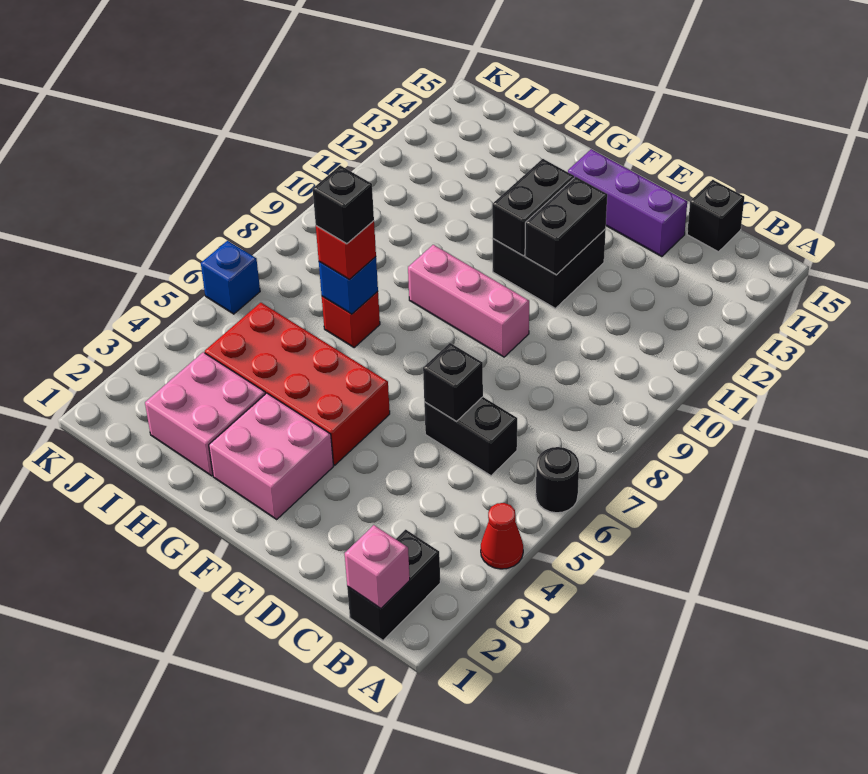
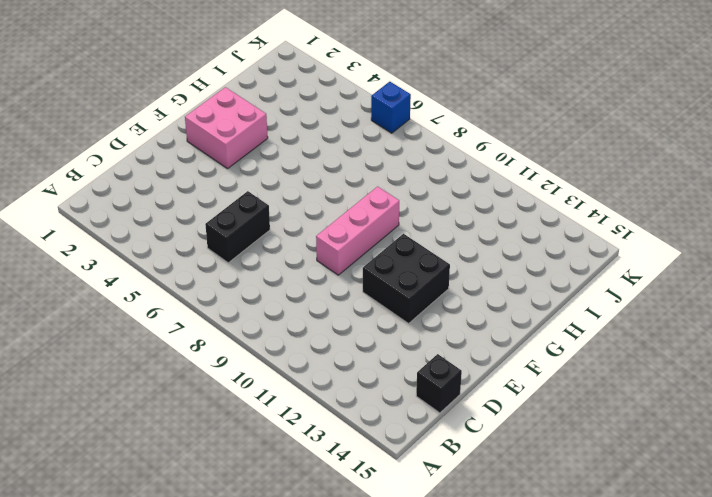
none -> red 1x1 cone [481,503,523,569]
none -> black 1x1 round brick [536,447,579,513]
none -> black 1x2 brick [347,530,440,640]

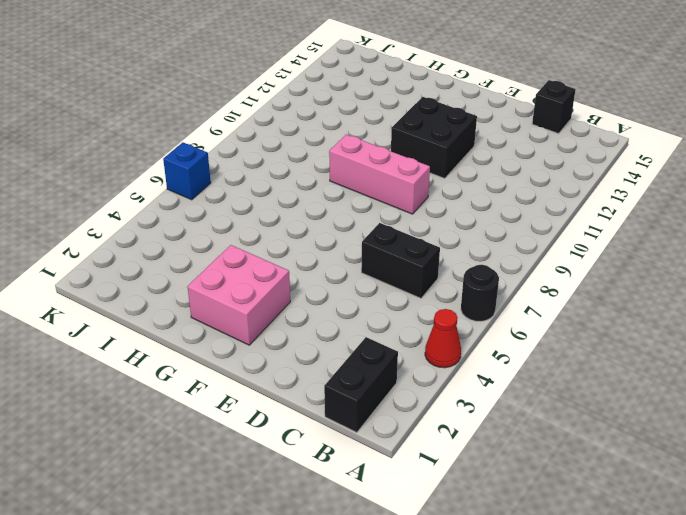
none -> purple 1x3 brick [568,149,687,257]
none -> red 2x4 brick [205,303,390,465]
none -> pink 2x2 brick [145,352,265,476]

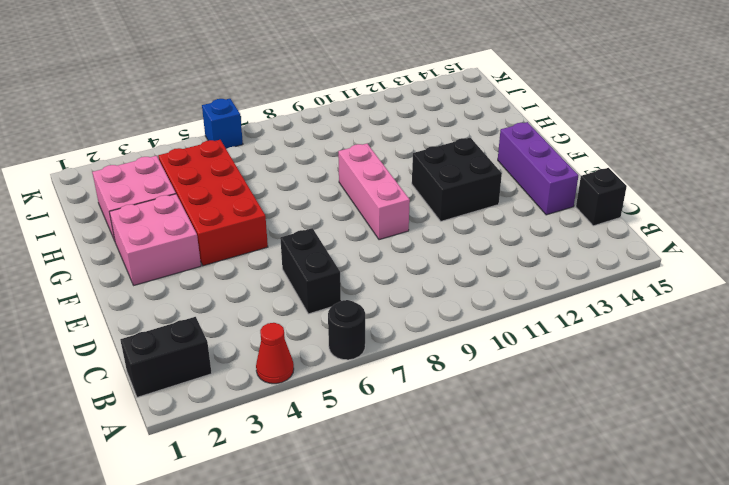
none -> red 1x1 brick [322,291,380,347]
none -> pink 1x1 brick [345,525,410,609]
none -> black 1x1 brick [423,343,483,421]

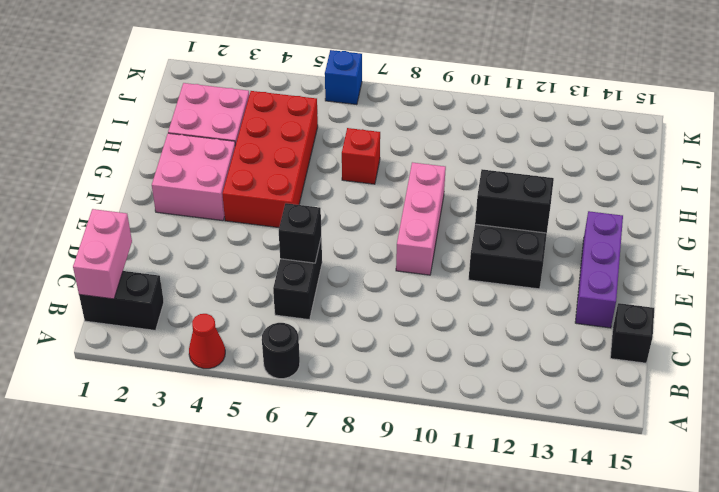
pink 1x2 brick [73,209,132,299] -> pink 1x1 brick [345,525,410,609]
none -> black 1x2 brick [525,177,607,275]
none -> blue 1x1 brick [319,257,378,314]
none -> red 1x1 brick [316,221,376,280]

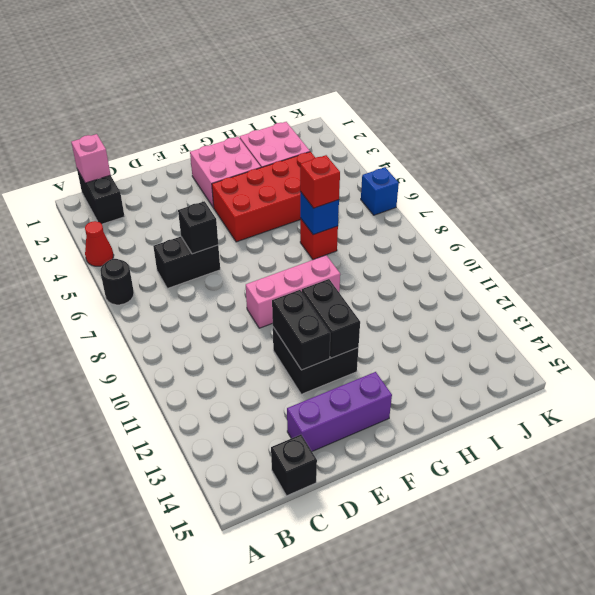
none -> black 1x1 brick [313,165,374,244]

